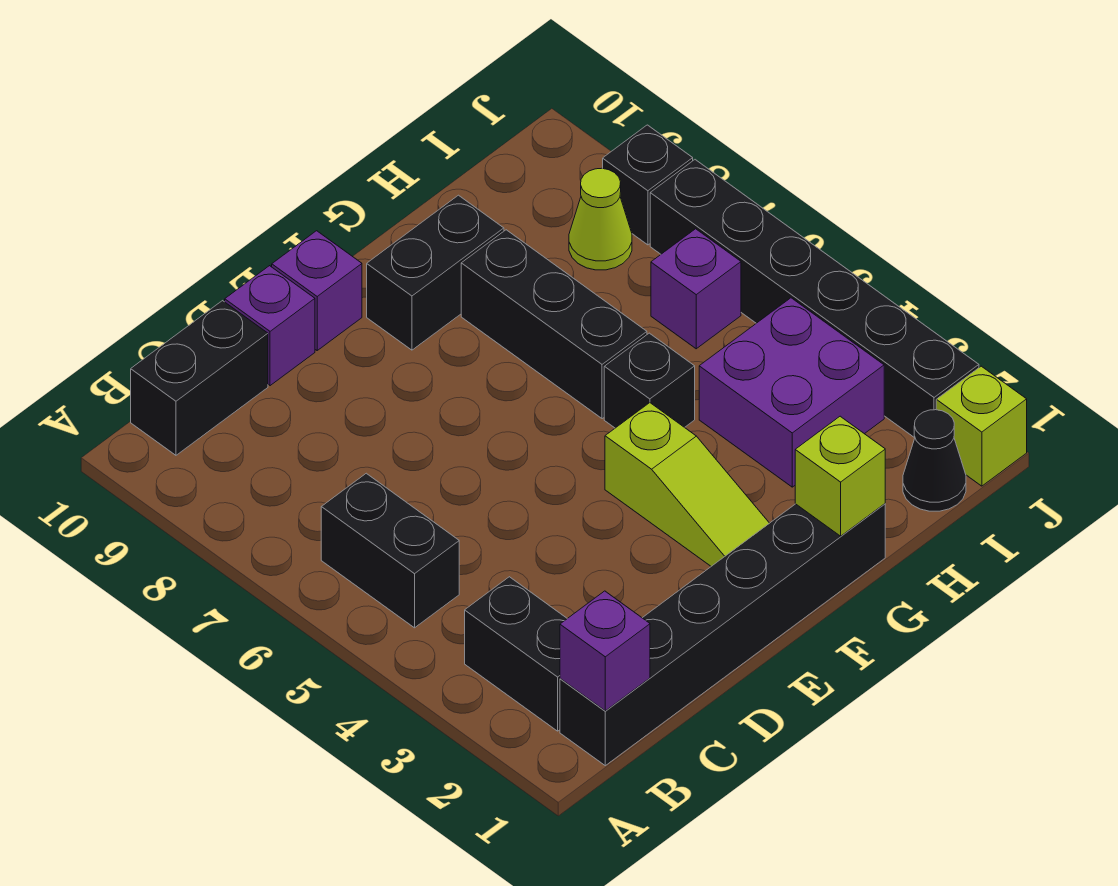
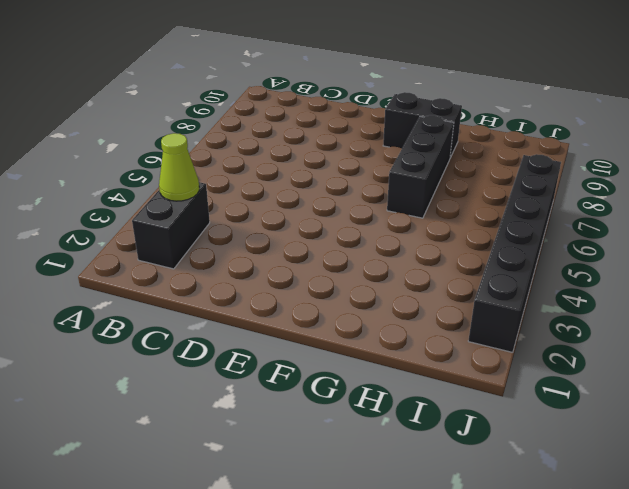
lime 1x1 cone [159,133,199,201] -> lime 1x1 cone moved to [569,168,632,270]
none -> black 1x6 brick [560,504,885,766]
none -> black 1x2 brick [321,473,459,628]
none -> black 1x2 brick [131,301,268,455]

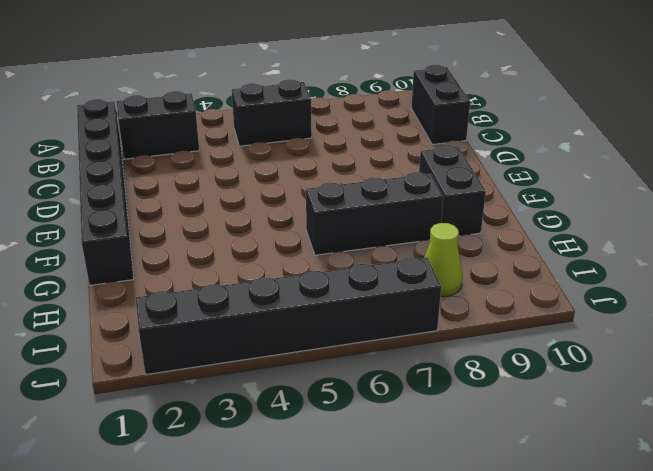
none -> purple 1x1 brick [225,266,315,386]
none -> purple 1x1 brick [272,231,362,350]
none -> lime 1x3 slope [605,403,769,566]

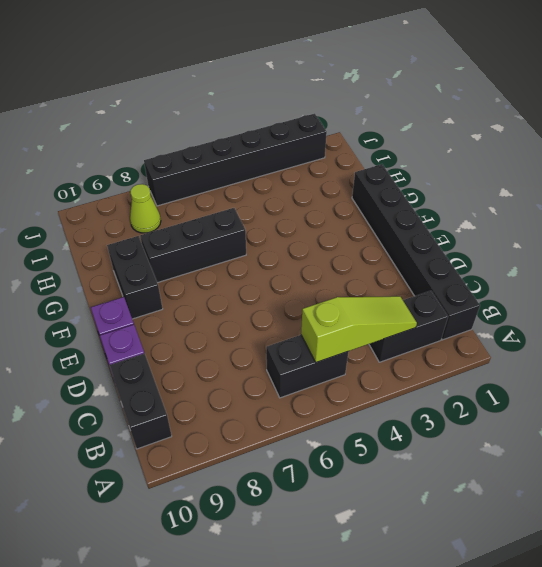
lime 1x3 slope [301,296,417,363] -> lime 1x3 slope moved to [605,403,769,566]
none -> black 1x1 brick [604,333,695,428]
none -> purple 2x2 brick [699,298,884,487]
none -> black 1x1 cone [903,410,966,511]

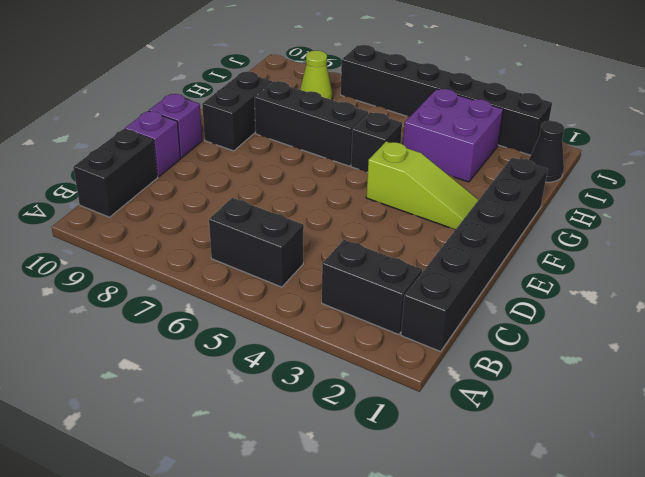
none -> purple 1x1 brick [651,229,741,349]
none -> lime 1x1 brick [936,366,1027,486]
none -> black 1x1 brick [603,125,693,245]

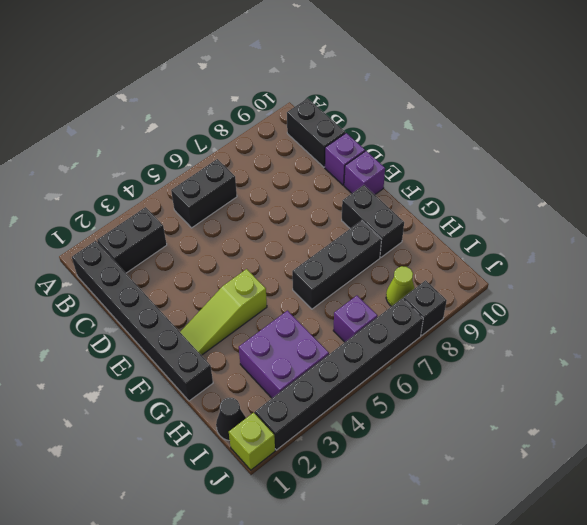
none -> black 1x1 brick [604,333,695,428]
none -> purple 1x1 brick [560,591,650,711]
none -> lime 1x1 brick [795,416,885,536]

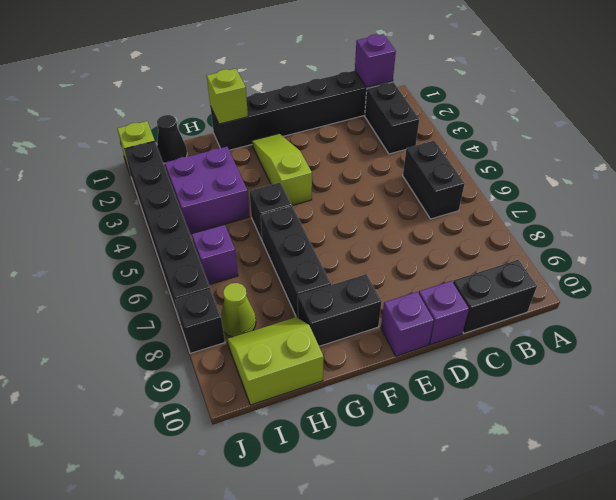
lime 2x2 slope [227,317,324,405] -> none

